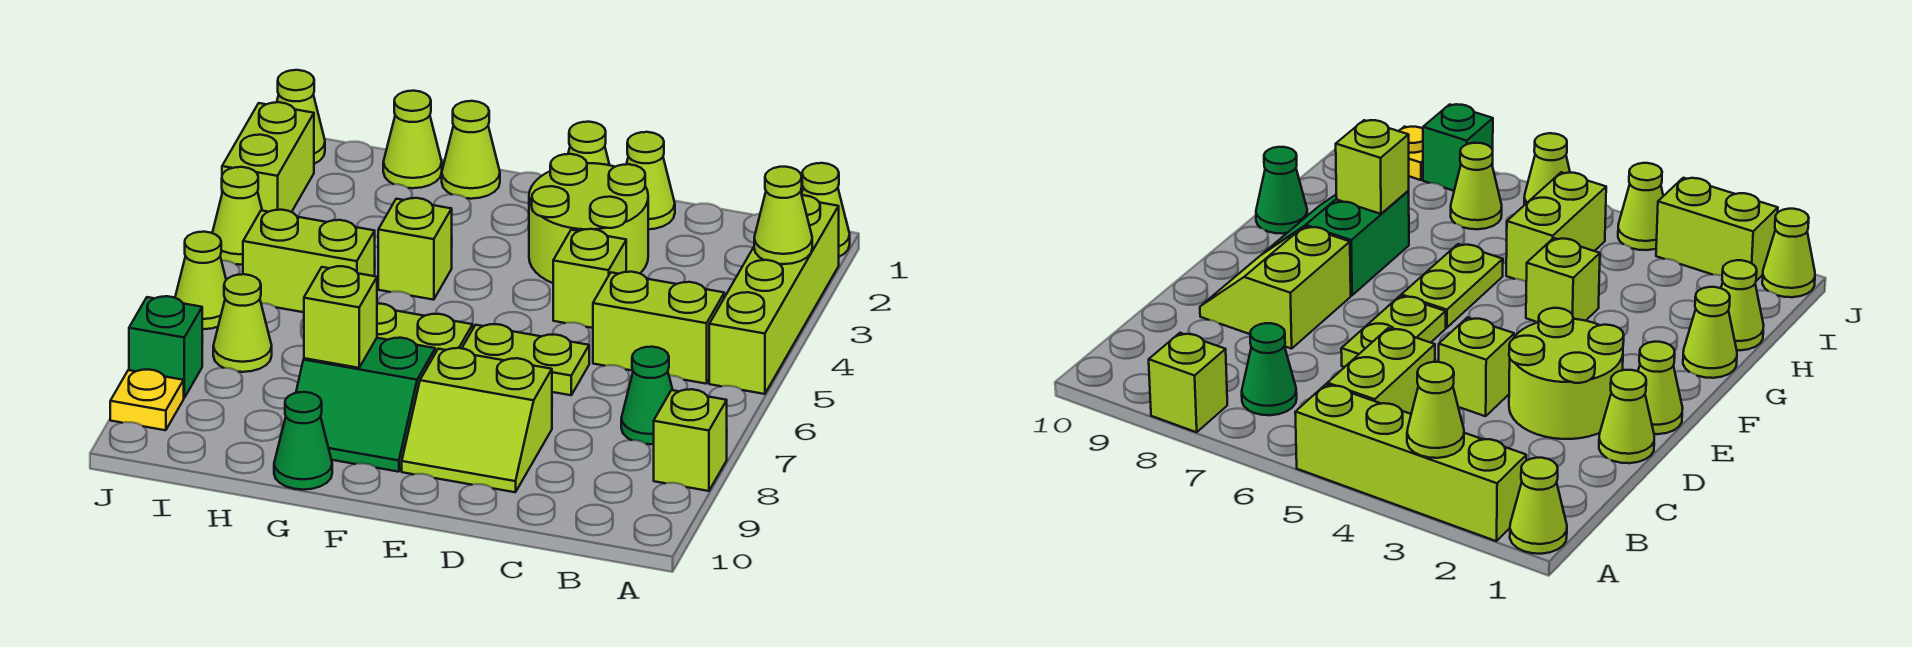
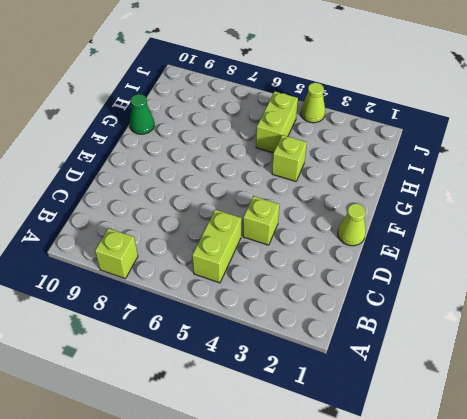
none -> lime 1x1 cone [802,163,850,257]
none -> lime 1x4 brick [709,195,839,394]
none -> green 1x1 cone [621,347,673,444]

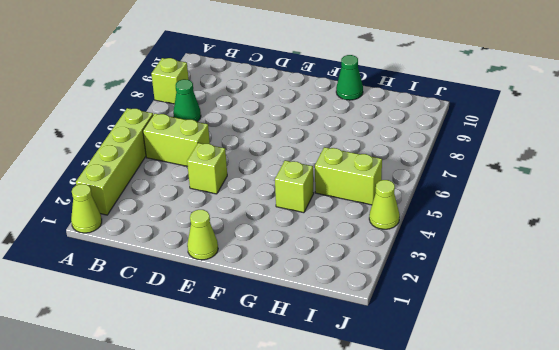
none -> lime 1x1 cone [627,132,675,229]
none -> lime 2x2 round brick [529,154,648,283]
none -> lime 1x2 plate [462,324,589,395]

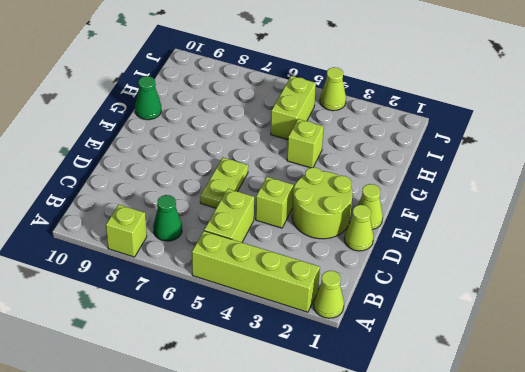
none -> lime 2x2 slope [402,348,552,492]
none -> lime 1x2 plate [377,304,473,353]
none -> green 2x2 slope [296,338,435,472]

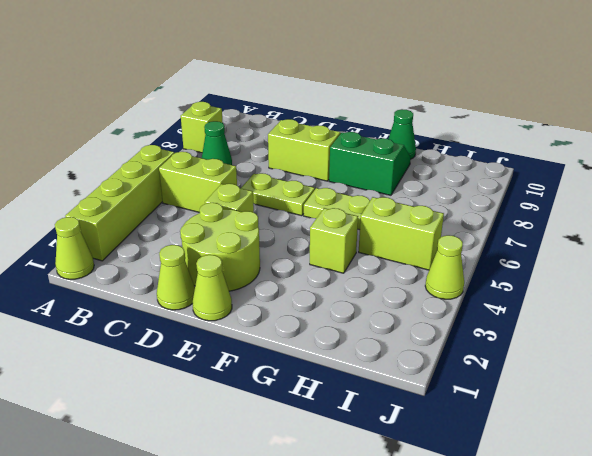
none -> lime 1x1 cone [442,101,500,199]
none -> lime 1x1 cone [383,91,442,188]
none -> lime 1x1 cone [213,274,272,372]

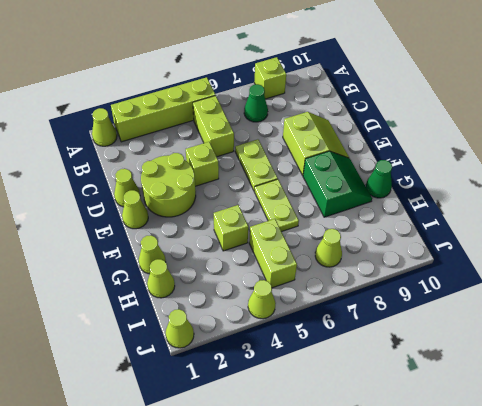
none -> lime 1x2 brick [222,102,314,212]
none -> lime 1x1 cone [175,232,226,329]
none -> green 1x1 brick [129,296,202,398]

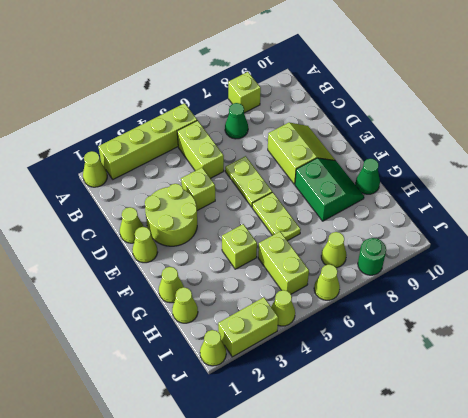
green 1x1 round brick [358,238,386,275] -> green 1x1 brick [129,296,202,398]
none -> yellow 1x1 plate [110,370,184,430]
none -> lime 1x1 cone [754,167,812,264]
none -> lime 1x1 brick [304,266,377,368]

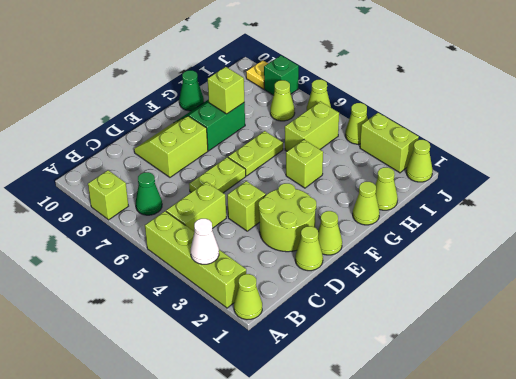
white 1x1 cone [191,219,219,264] -> lime 1x1 cone [754,167,812,264]

